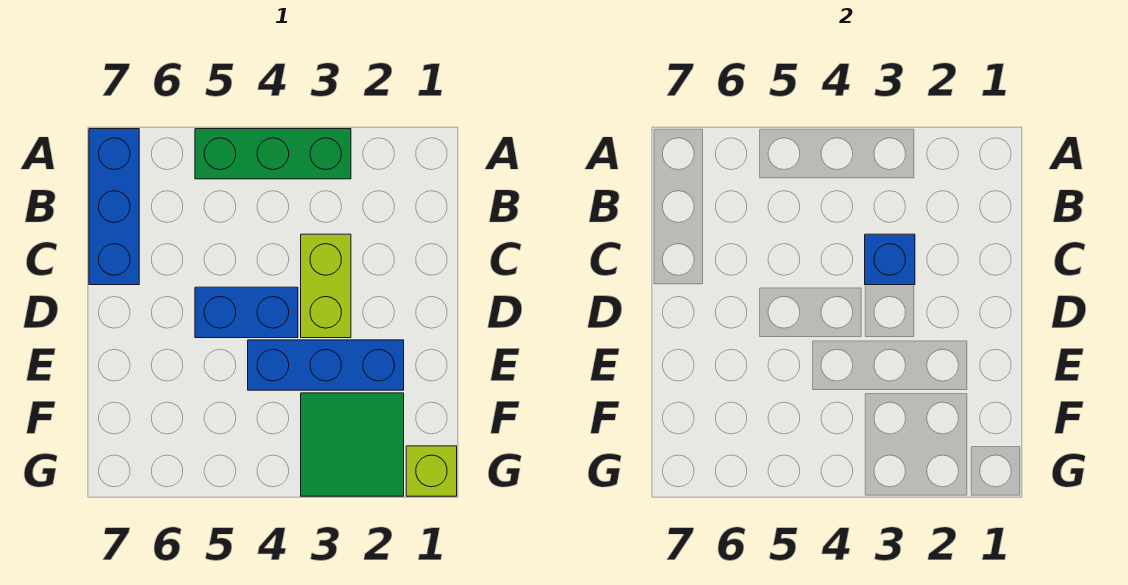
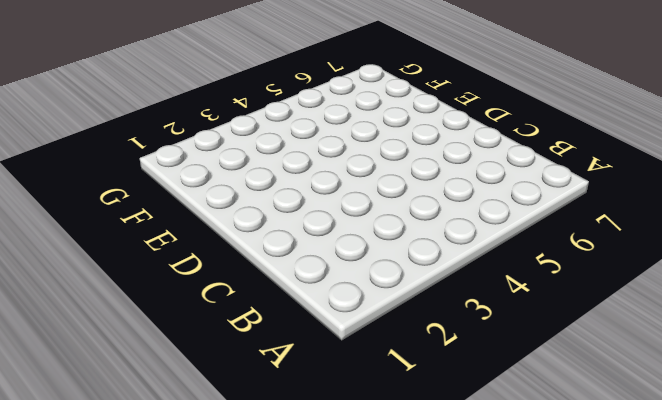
none -> green 1x3 brick [195,129,351,179]
none -> blue 1x3 brick [89,129,139,285]

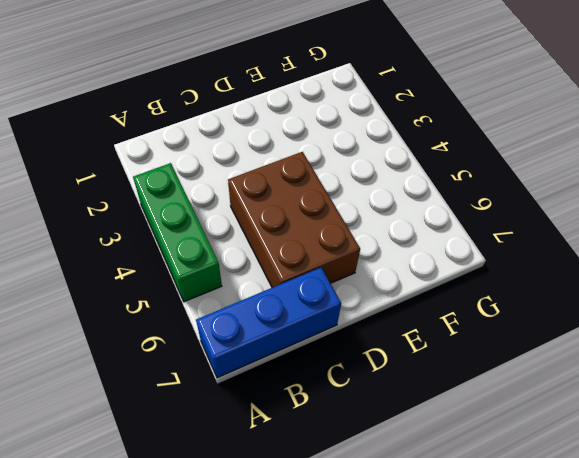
brown 2x3 brick [228,152,360,288] -> blue 1x2 brick [195,287,298,338]
none -> lime 1x2 brick [301,234,351,338]
none -> blue 1x3 brick [248,340,404,390]

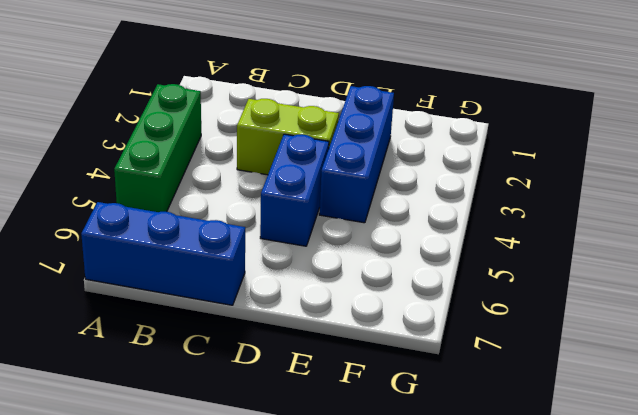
none -> green 2x2 tile [301,393,404,496]
none -> lime 1x1 brick [406,446,457,496]

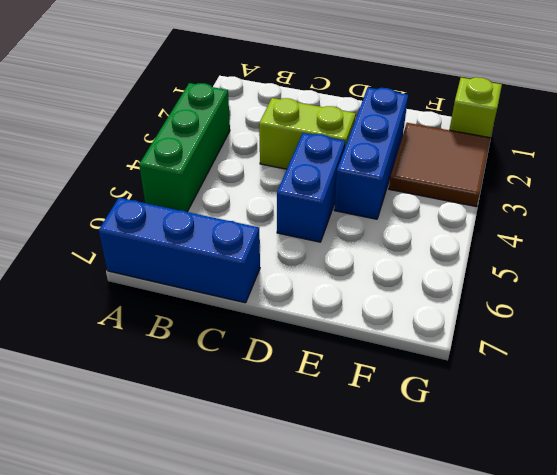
brown 2x2 tile [389,123,490,207] -> green 2x2 tile [301,393,404,496]
none -> blue 1x1 brick [865,234,915,285]

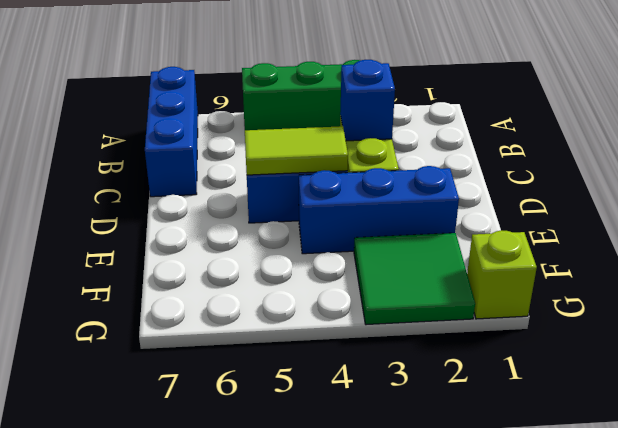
lime 1x2 tile [245,126,348,175] -> none

